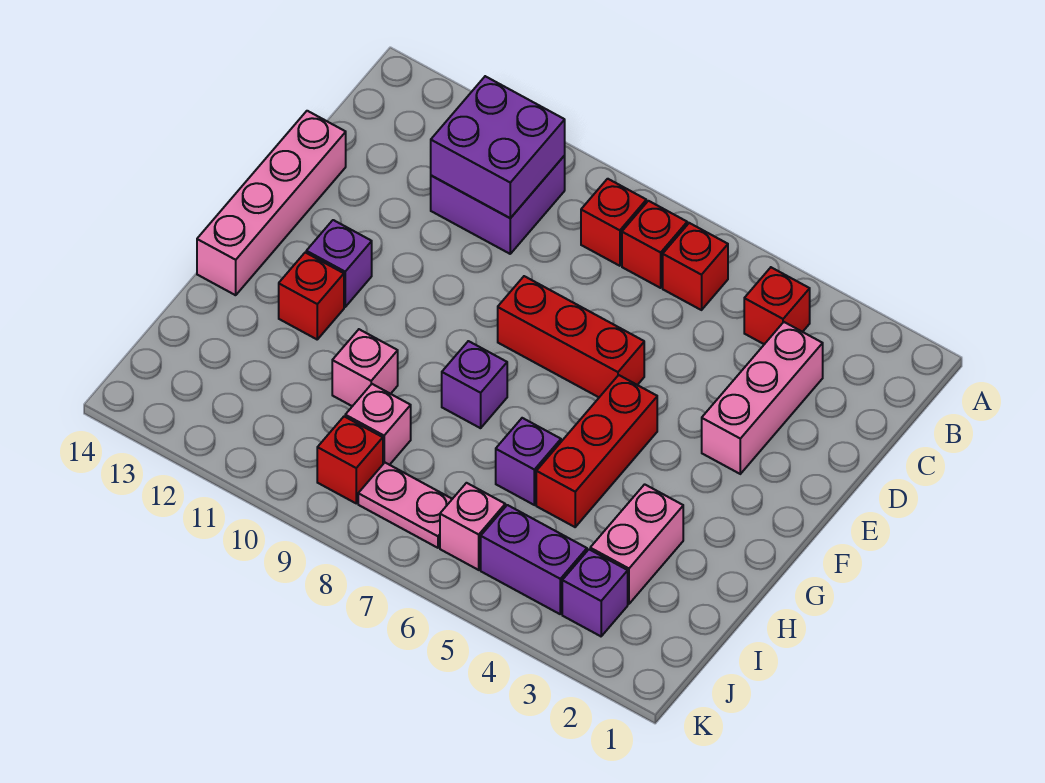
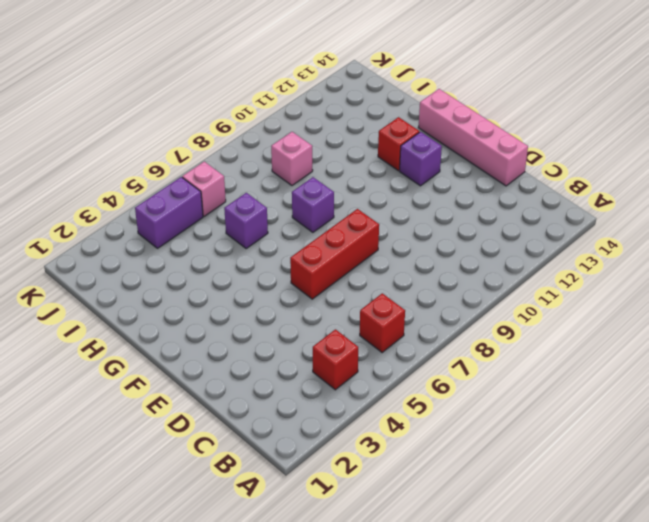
none -> red 1x1 brick [622,201,687,288]
none -> red 1x1 brick [581,179,646,266]
none -> purple 2x2 brick [431,156,565,254]

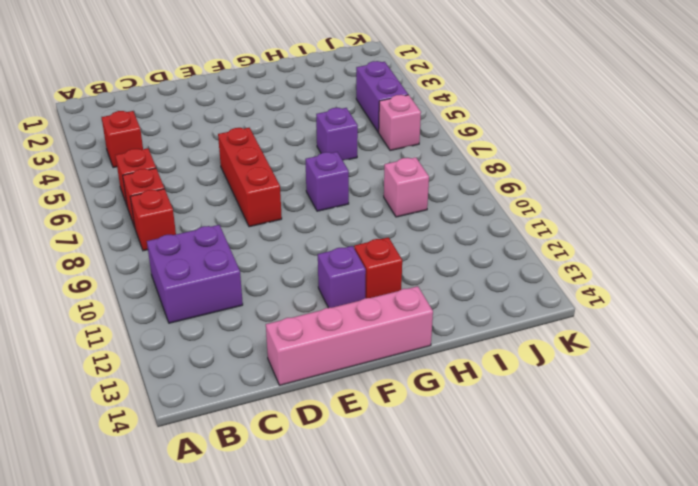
none -> pink 1x3 brick [702,322,823,474]
none -> red 1x3 brick [536,375,657,527]
none -> pink 1x2 brick [590,484,683,604]

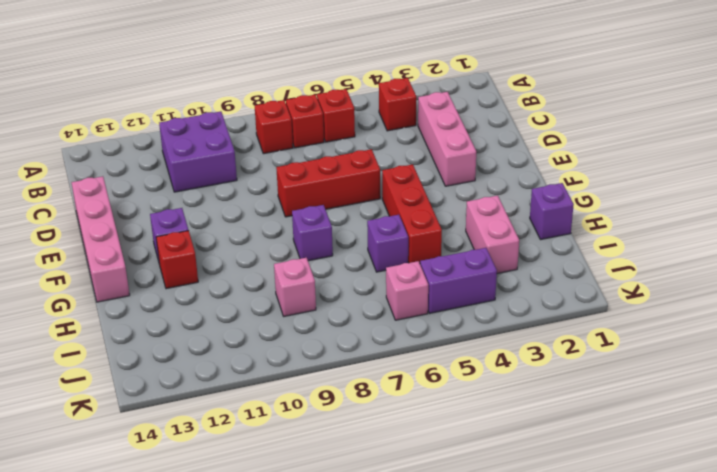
purple 1x1 brick [530,183,574,240] -> purple 1x1 brick moved to [562,549,628,636]
none -> pink 1x1 brick [332,329,398,406]
none -> pink 1x2 plate [358,463,452,548]
none -> red 1x1 brick [317,416,383,503]

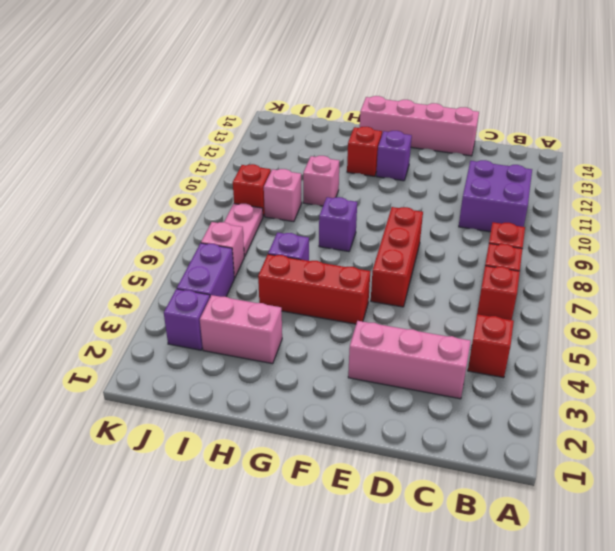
none -> purple 2x2 brick [431,76,565,218]

